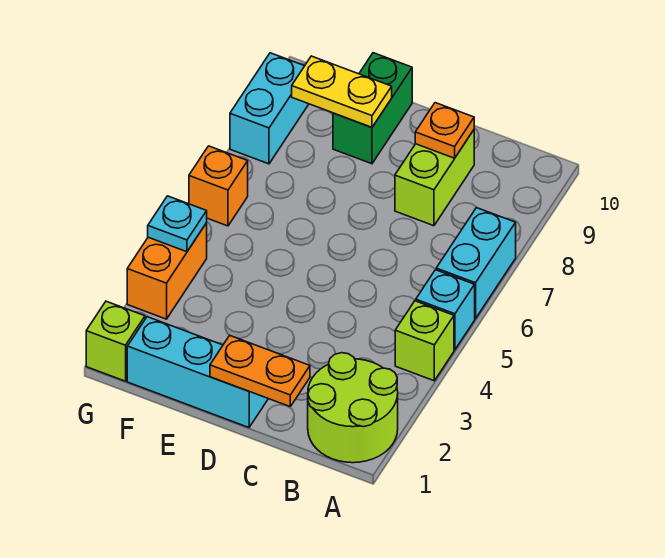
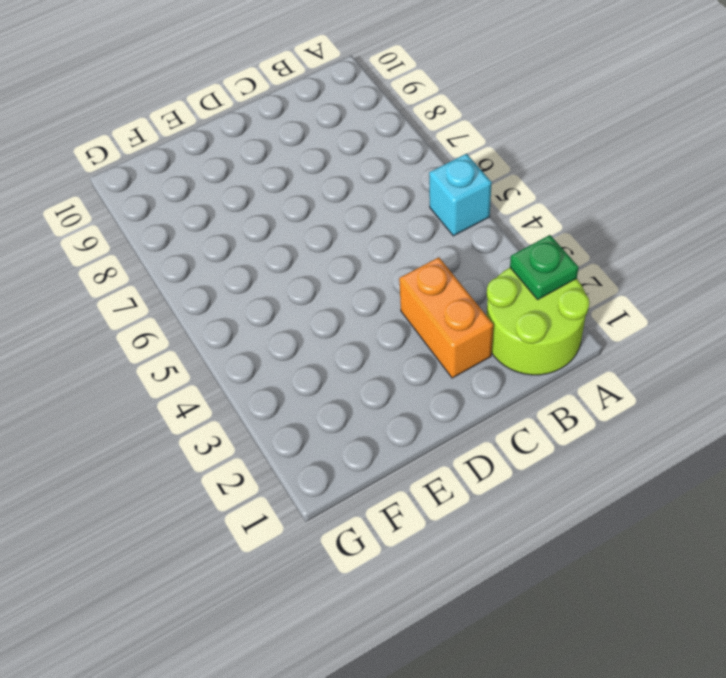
green 1x1 plate [510,235,579,299] -> none
orange 1x2 brick [399,257,493,378] -> orange 1x2 brick moved to [127,223,207,319]
none -> lime 1x1 brick [395,301,454,381]
none -> cyan 1x2 brick [436,208,516,319]
none -> lime 1x2 brick [395,130,474,226]

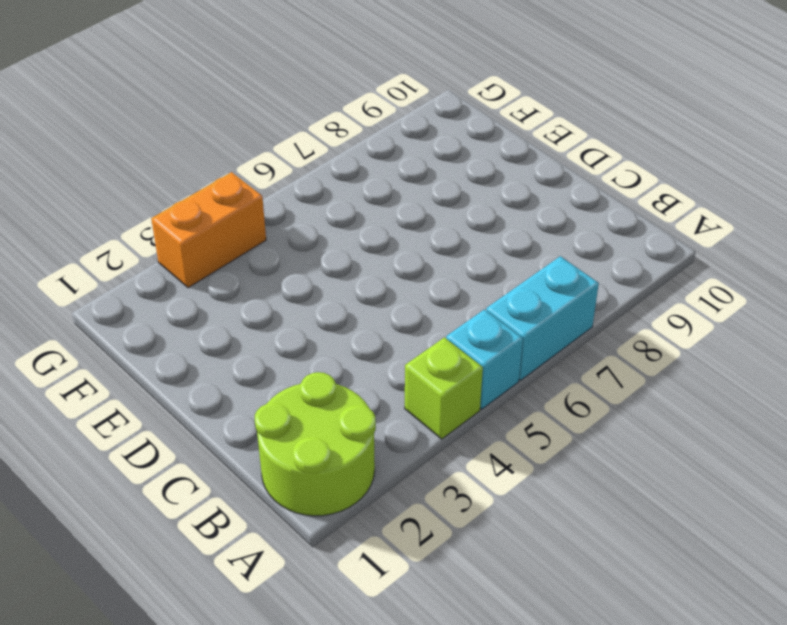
none -> lime 1x2 brick [395,130,474,226]
none -> cyan 1x3 brick [127,317,268,428]
none -> green 1x2 brick [333,53,412,164]

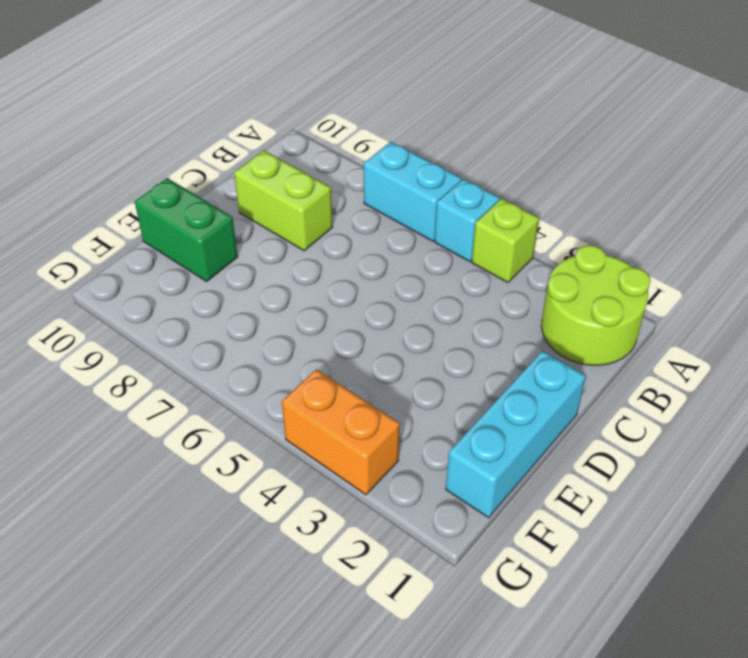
none -> lime 1x1 brick [86,301,145,381]
none -> orange 1x1 brick [189,146,248,226]
none -> cyan 1x2 brick [230,53,309,164]

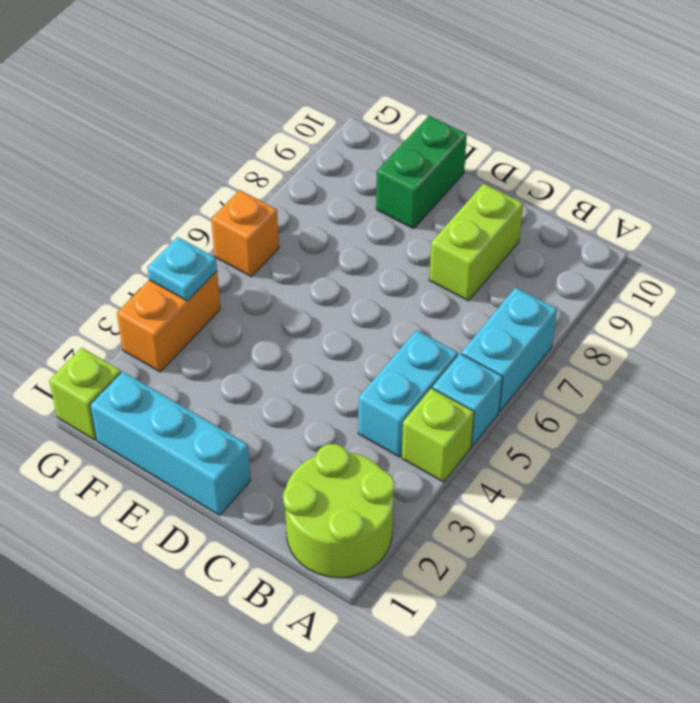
cyan 1x2 brick [358,330,458,457] -> cyan 1x2 brick moved to [230,53,309,164]
none -> orange 1x2 plate [210,335,310,406]
none -> orange 1x1 plate [415,103,474,158]
none -> yellow 1x2 plate [292,56,392,127]

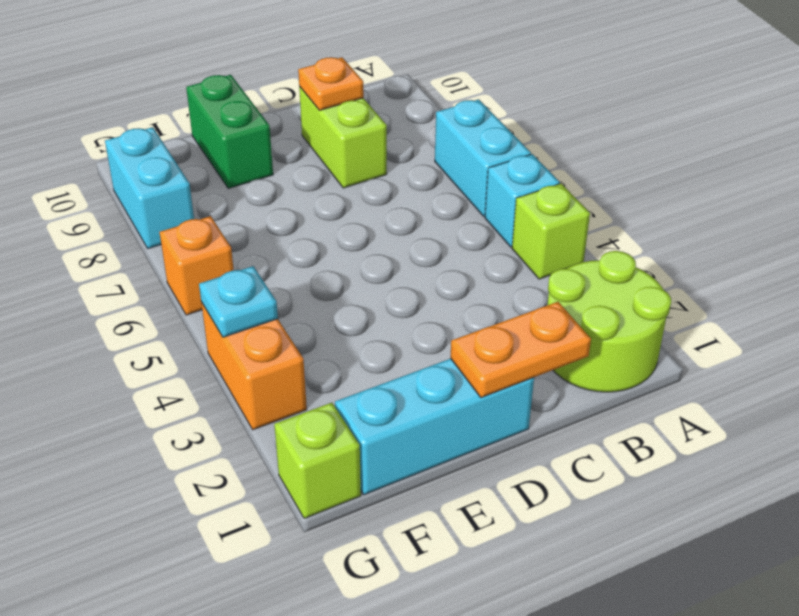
none -> yellow 1x2 plate [292,56,392,127]

